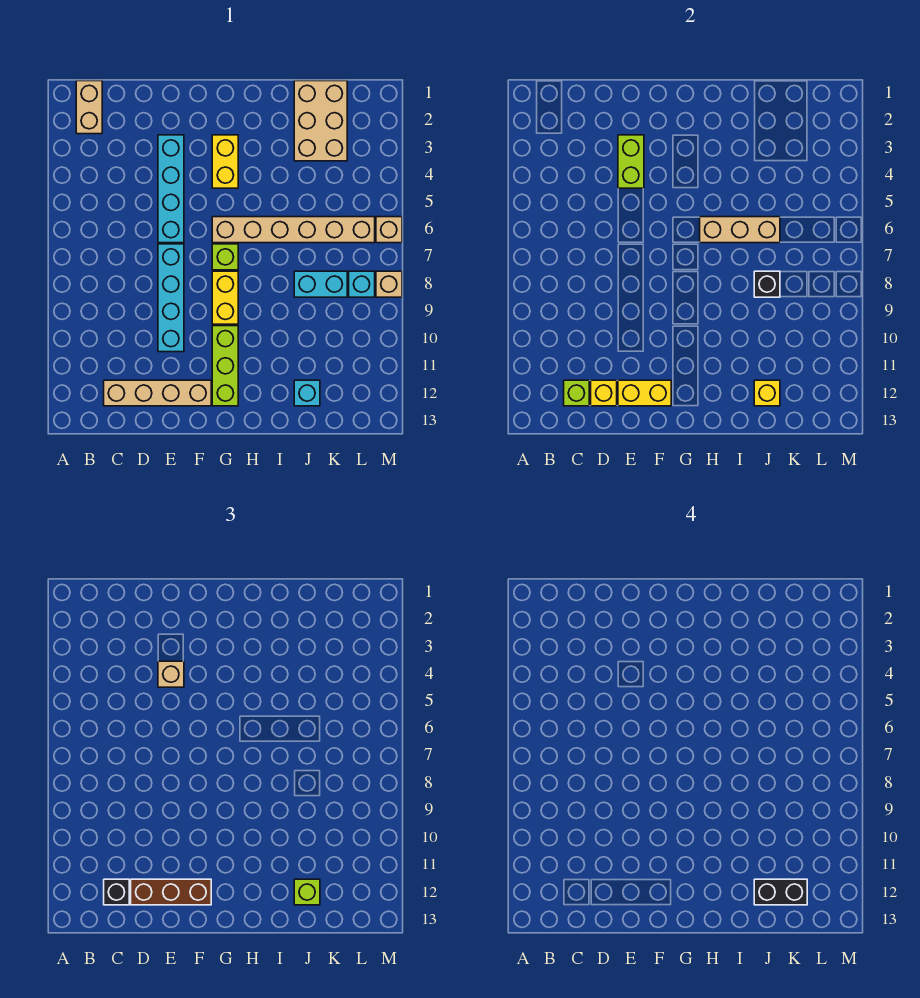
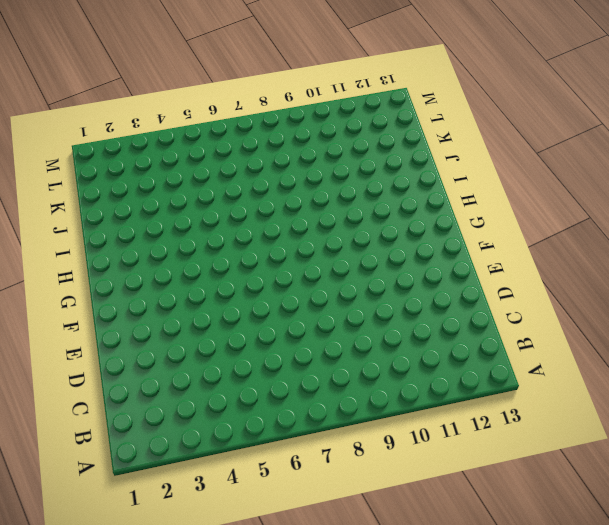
none -> tan 1x2 brick [76,81,102,134]
none -> tan 1x4 brick [104,380,211,406]
none -> cyan 1x4 brick [158,135,184,243]

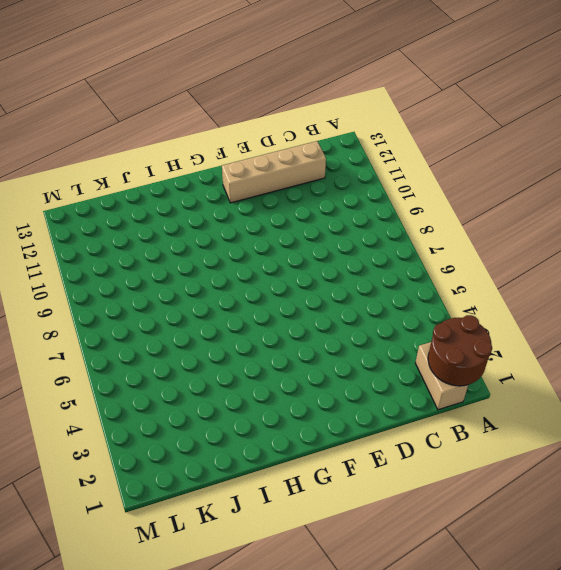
brown 2x2 round brick [428,315,492,386] -> none
none -> cyan 1x4 brick [158,135,184,243]
none -> cyan 1x4 brick [158,244,184,352]
none -> yellow 1x2 brick [212,135,238,188]

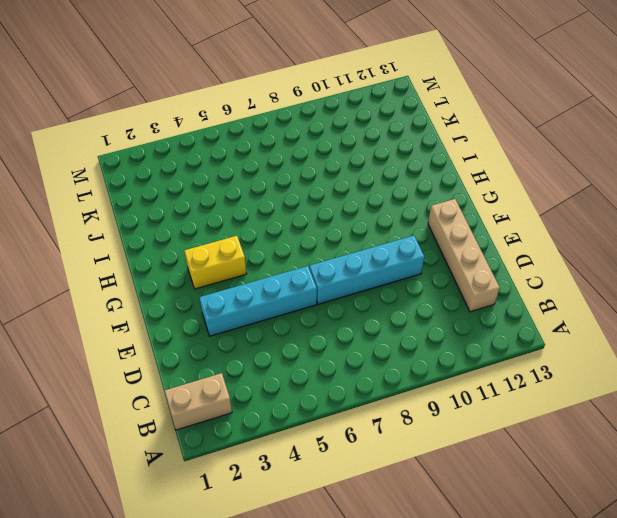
none -> tan 1x6 brick [212,217,375,243]
none -> lime 1x1 brick [212,244,238,270]
none -> yellow 1x2 brick [212,271,238,324]

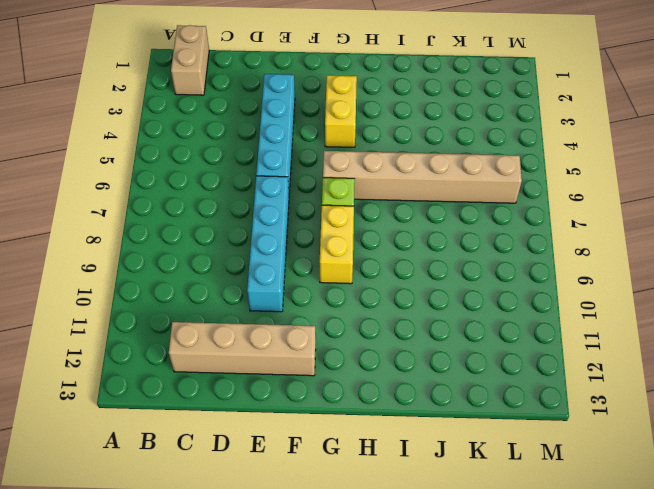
none -> lime 1x3 brick [212,326,238,406]
none -> tan 2x3 brick [294,81,347,161]
none -> cyan 1x2 brick [294,271,347,297]

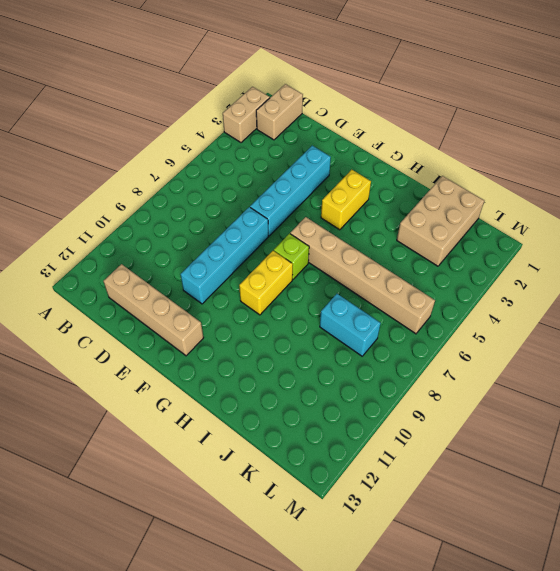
tan 1x2 brick [223,87,270,143] -> none
none -> lime 1x3 brick [212,326,238,406]
none -> cyan 1x1 brick [294,380,320,406]
none -> cyan 1x1 brick [349,271,375,297]

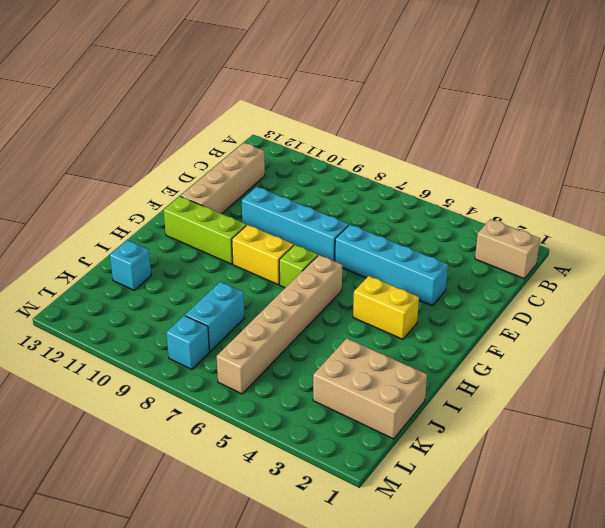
none -> tan 1x1 brick [376,217,402,243]
none -> tan 1x1 brick [376,271,402,297]
none -> lime 1x1 brick [564,380,589,406]

